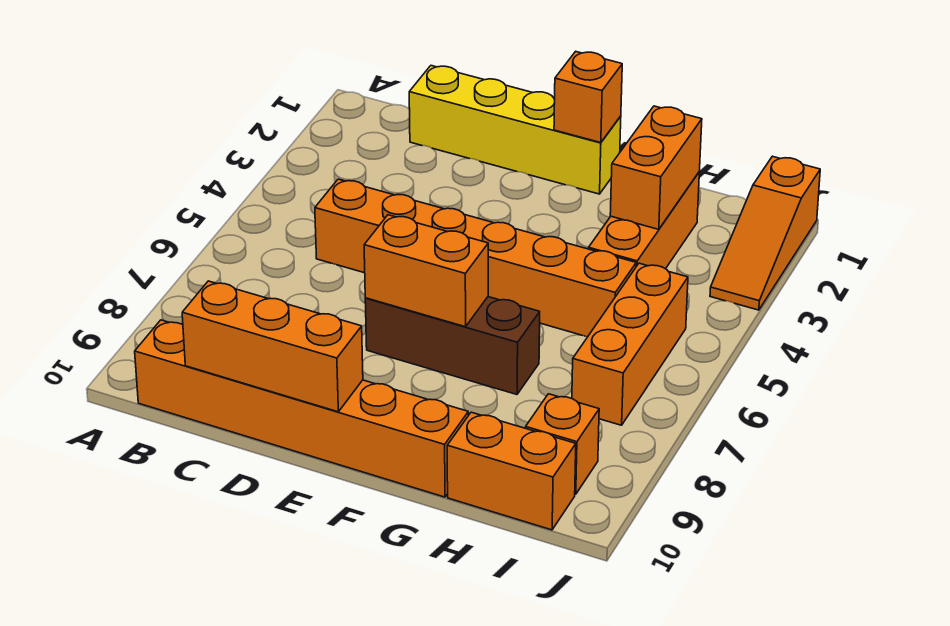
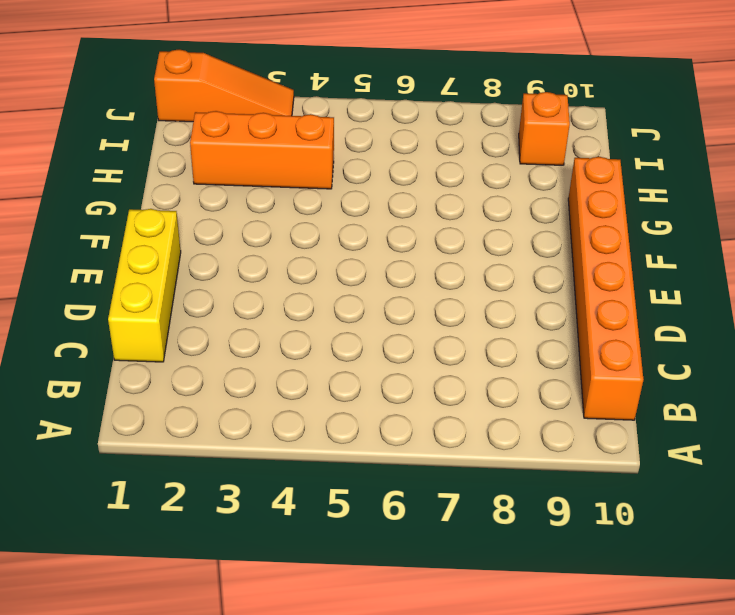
yellow 1x3 brick [108,209,181,362] -> yellow 1x4 brick [409,66,621,194]
none -> orange 1x6 brick [315,179,636,337]
none -> brown 1x3 brick [365,297,540,394]
none -> orange 1x2 brick [447,412,576,530]

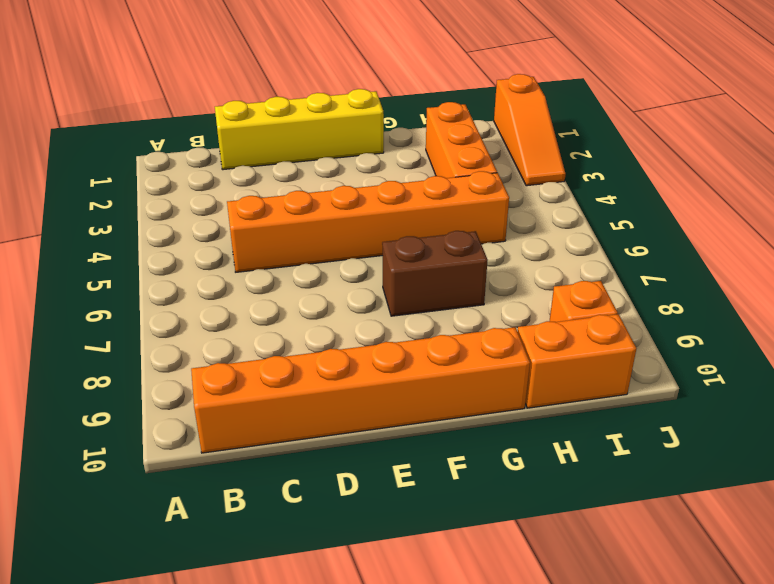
brown 1x2 brick [382,231,488,316] -> brown 1x3 brick [365,297,540,394]
none -> orange 1x3 brick [572,263,688,425]
none -> orange 1x3 brick [182,281,363,412]
none -> orange 1x2 brick [364,215,488,327]

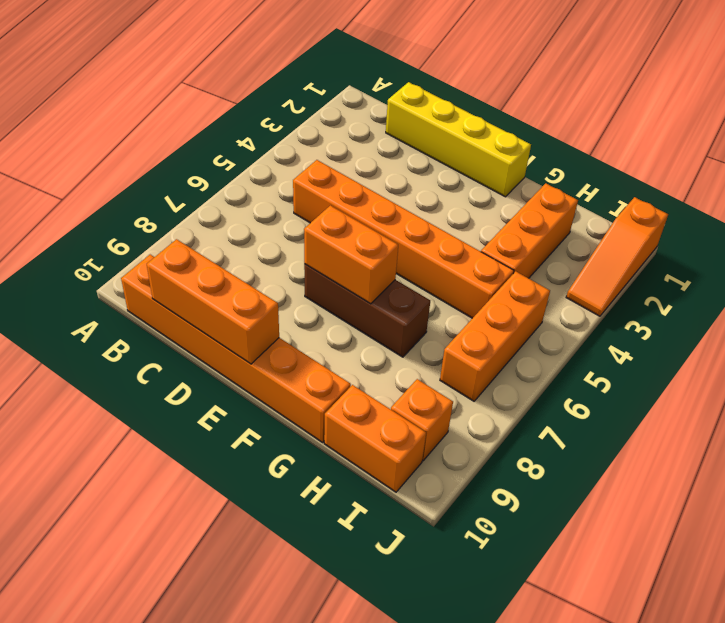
none -> orange 1x1 brick [554,51,622,143]
none -> orange 1x2 brick [610,106,702,229]

